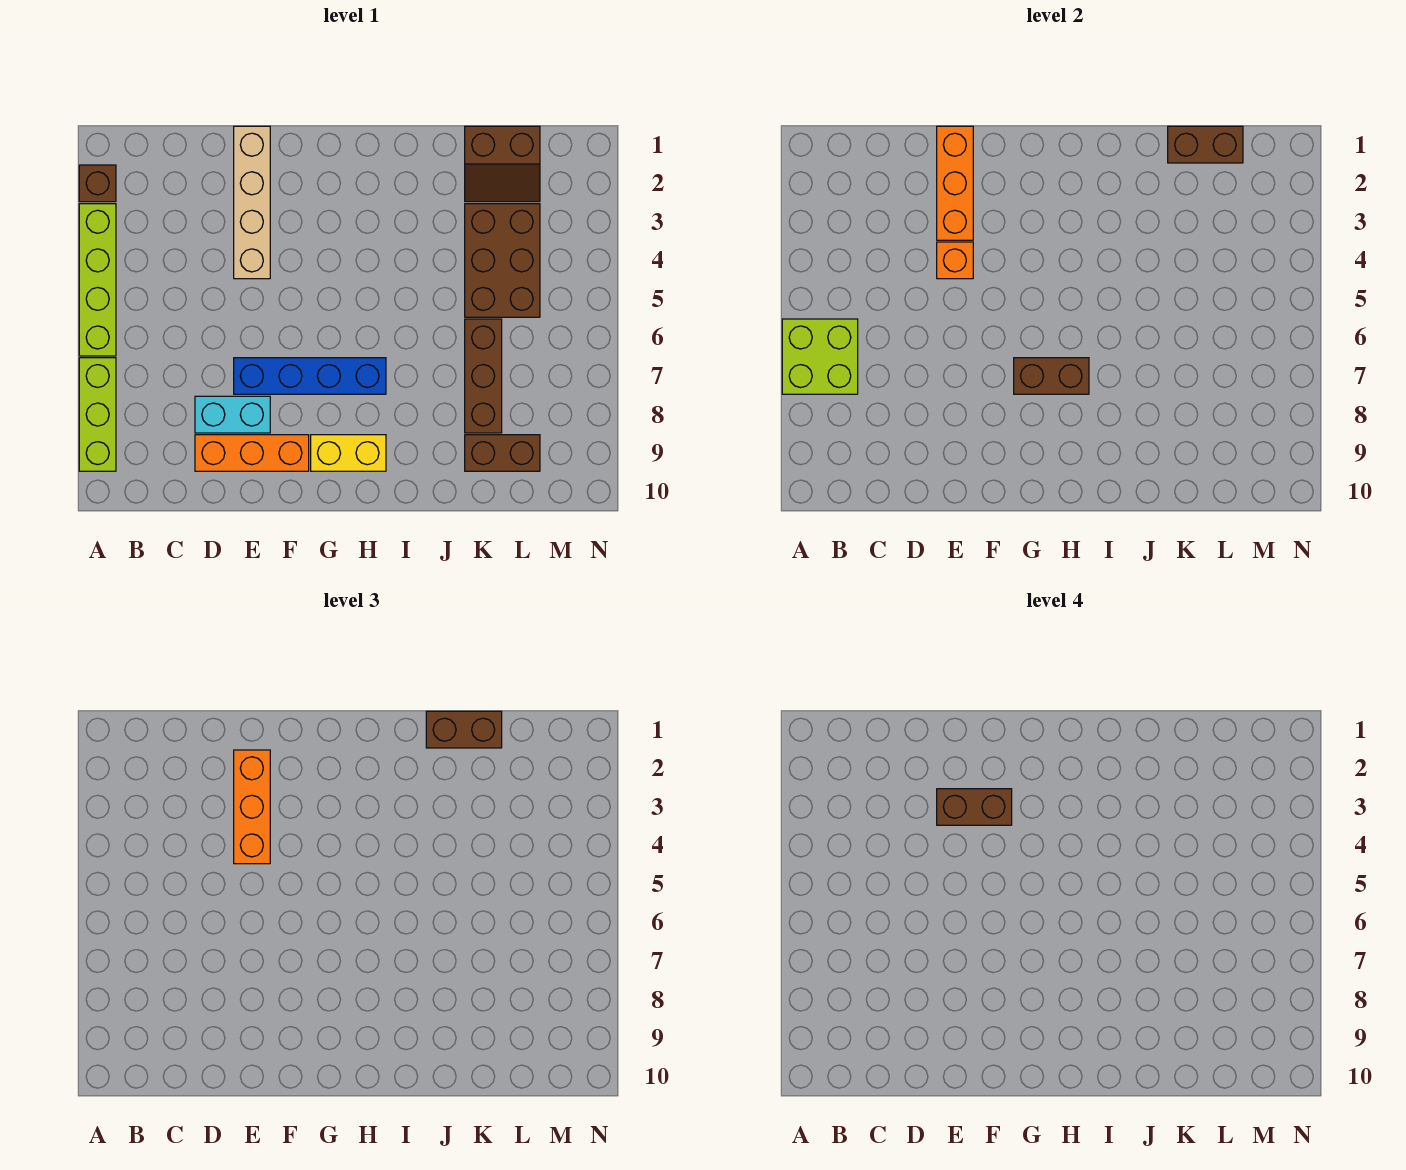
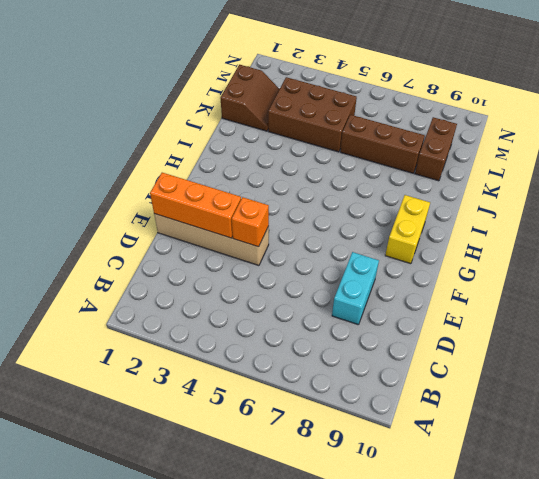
none -> brown 1x1 brick [79,165,116,202]
none -> lime 1x4 brick [79,204,116,356]
none -> lime 1x3 brick [79,358,116,471]

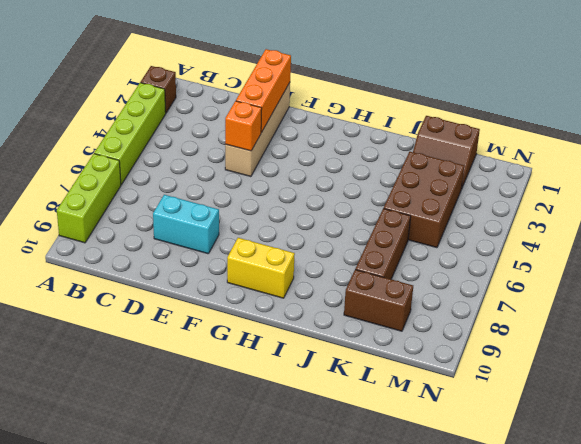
none -> orange 1x3 brick [195,435,309,471]
none -> blue 1x4 brick [234,358,386,394]
none -> lime 2x2 brick [782,319,858,394]

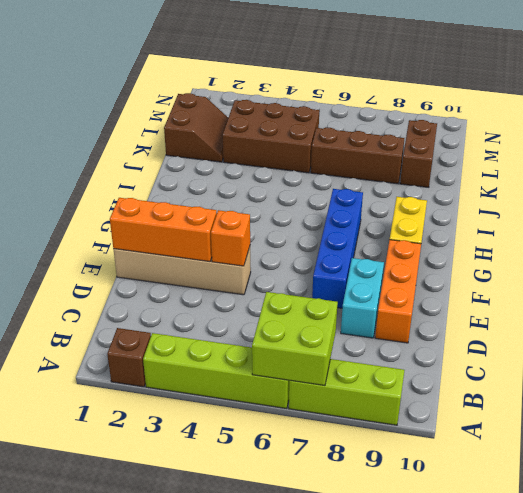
none -> brown 1x2 brick [1014,358,1089,394]
none -> brown 1x2 brick [1168,126,1243,163]
none -> orange 1x3 brick [234,750,270,864]

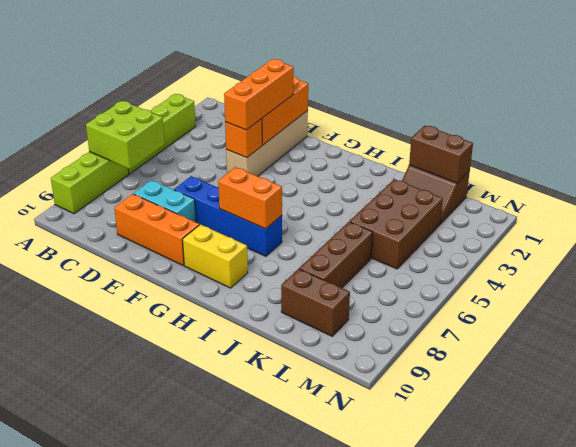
orange 1x2 brick [218,167,282,229] -> brown 1x2 brick [1014,358,1089,394]
none -> brown 1x1 brick [79,165,116,202]
none -> brown 1x2 brick [426,711,502,748]
none -> brown 1x2 brick [937,789,1012,825]

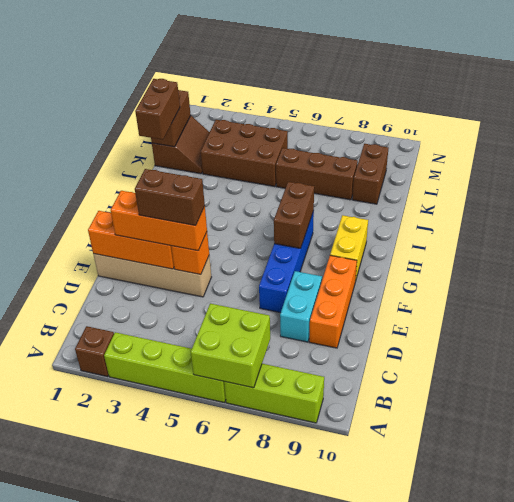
brown 1x2 brick [135,169,205,226] -> brown 1x2 brick turned to [937,789,1012,825]

